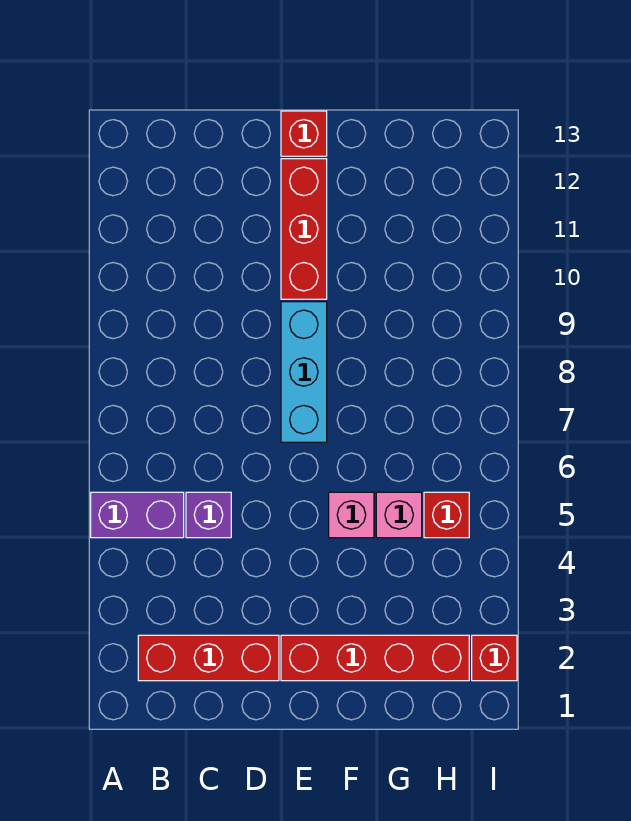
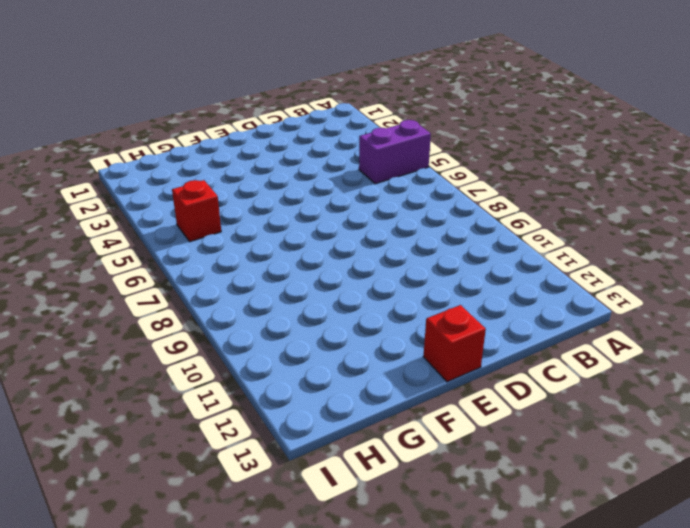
none -> red 1x3 brick [138,635,279,681]
none -> purple 1x1 brick [186,492,231,538]

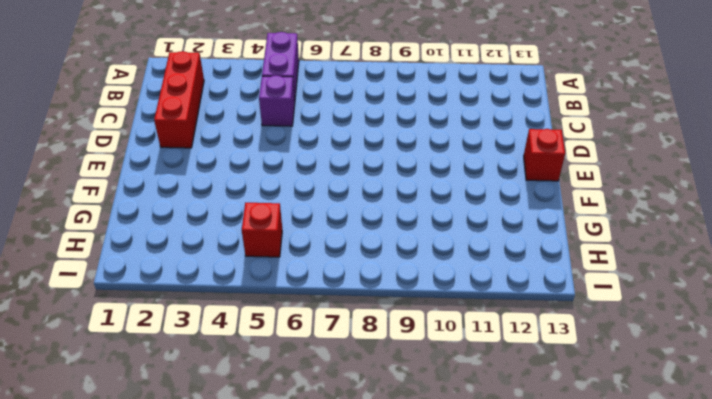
none -> red 1x4 brick [281,635,469,681]
none -> cyan 1x3 brick [281,302,327,442]

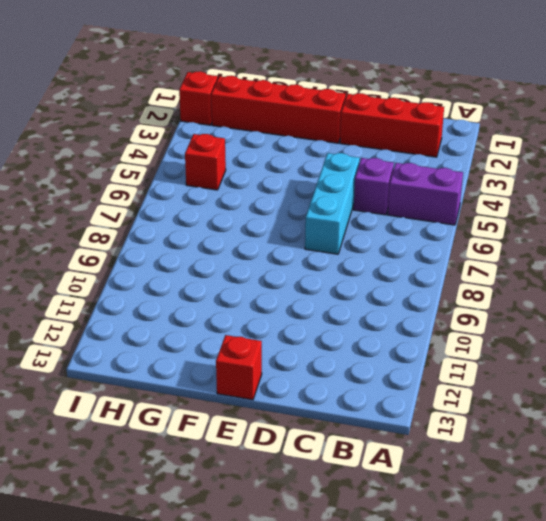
cyan 1x3 brick [305,153,360,254] -> cyan 1x3 brick moved to [281,302,327,442]
none -> red 1x3 brick [281,159,327,299]
none -> pink 1x1 brick [329,492,374,538]

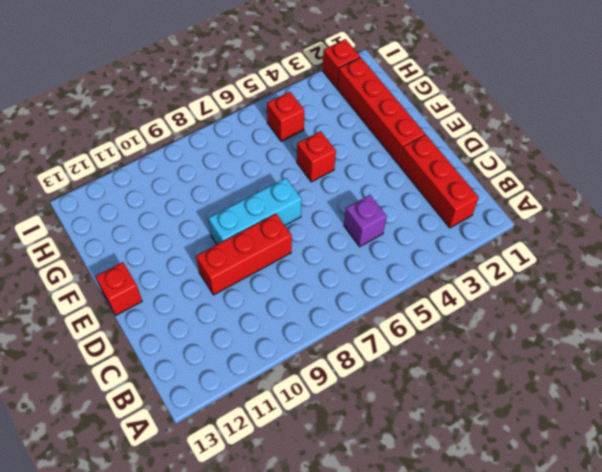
red 1x3 brick [196,214,292,295] -> red 1x3 brick moved to [281,159,327,299]
red 1x1 brick [297,131,336,182] -> pink 1x1 brick [329,492,374,538]
none -> purple 1x2 brick [91,492,184,538]
none -> pink 1x1 brick [376,492,422,538]

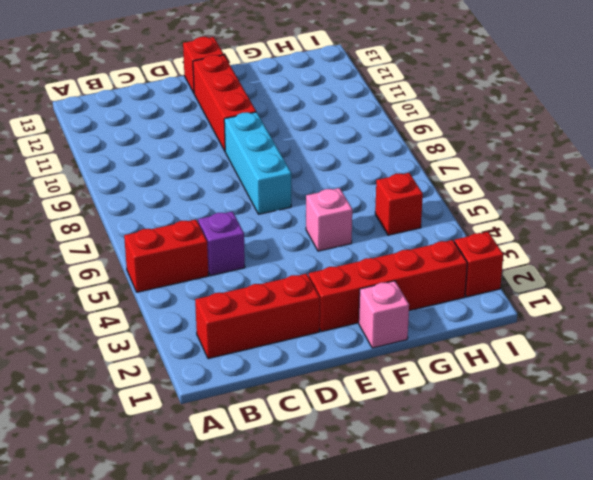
red 1x2 brick [124,220,208,292] -> purple 1x2 brick [91,492,184,538]
pink 1x1 brick [359,281,409,348] -> pink 1x1 brick moved to [376,492,422,538]

